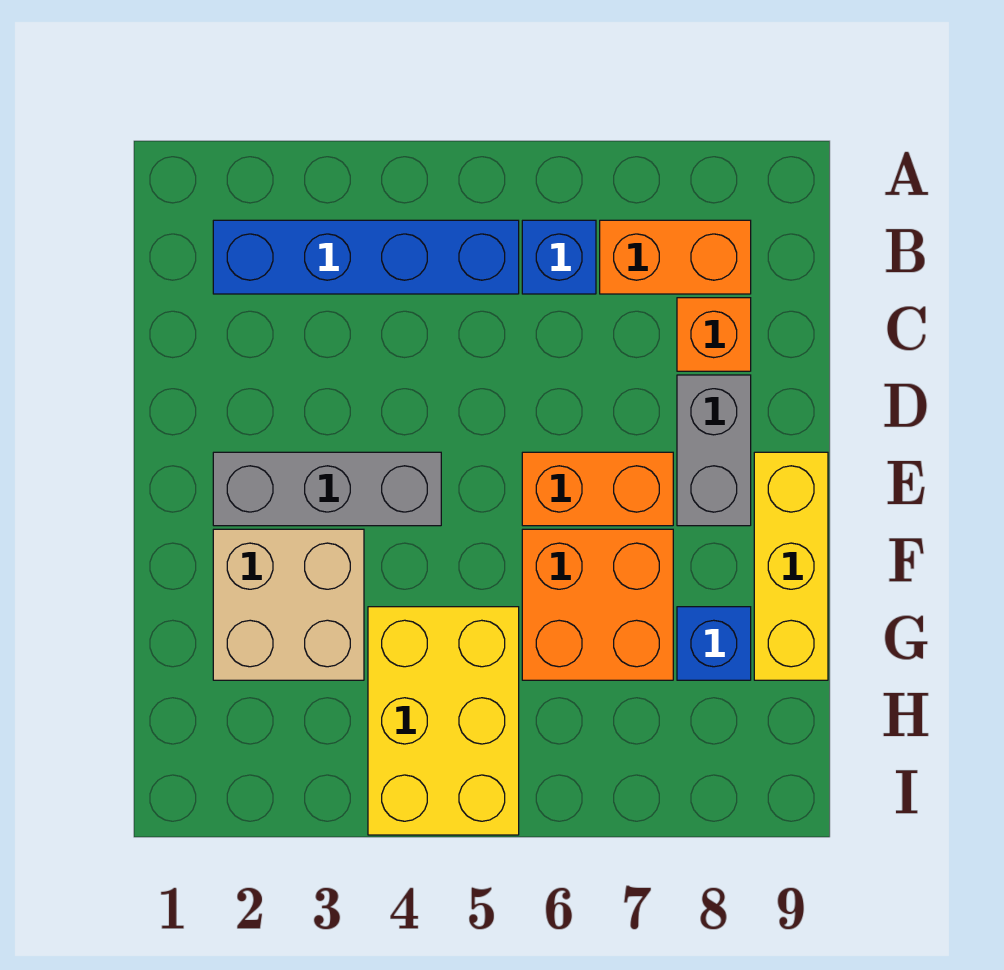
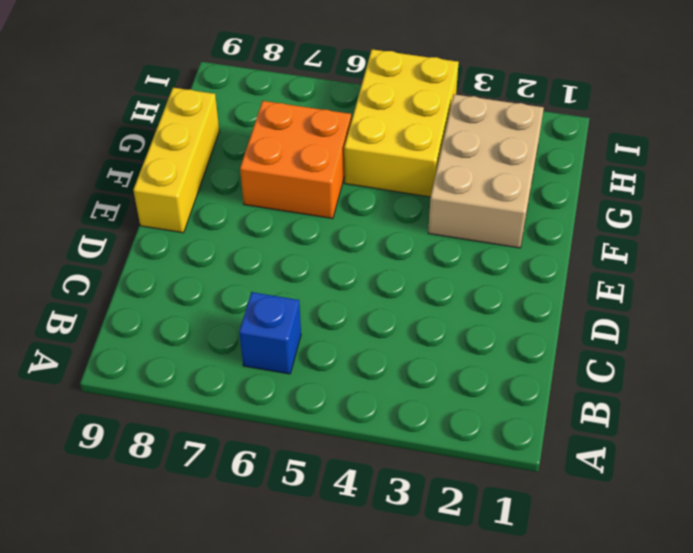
tan 2x3 brick [428,94,544,248] -> tan 2x2 brick [213,529,364,680]
none -> blue 1x4 brick [213,220,519,294]
none -> orange 1x2 brick [600,220,751,294]
none -> orange 1x1 brick [677,298,751,371]

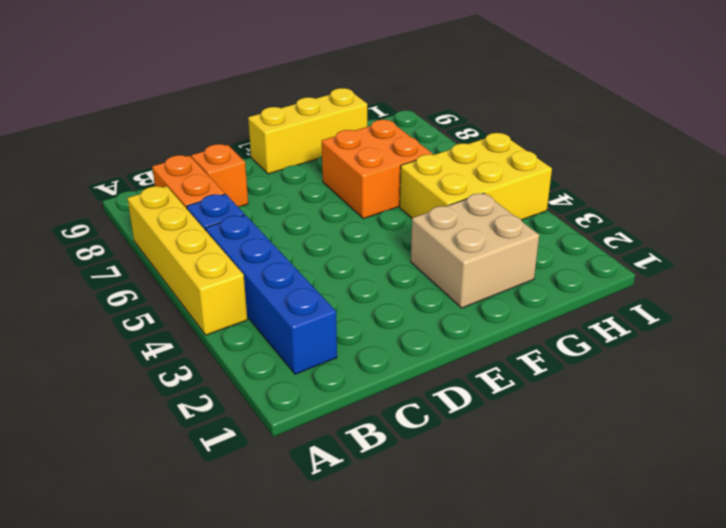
yellow 1x4 brick [127,186,247,335] -> none
none -> grey 1x2 brick [677,375,751,526]
none -> grey 1x3 brick [213,452,441,526]
none -> orange 1x2 brick [522,452,673,526]

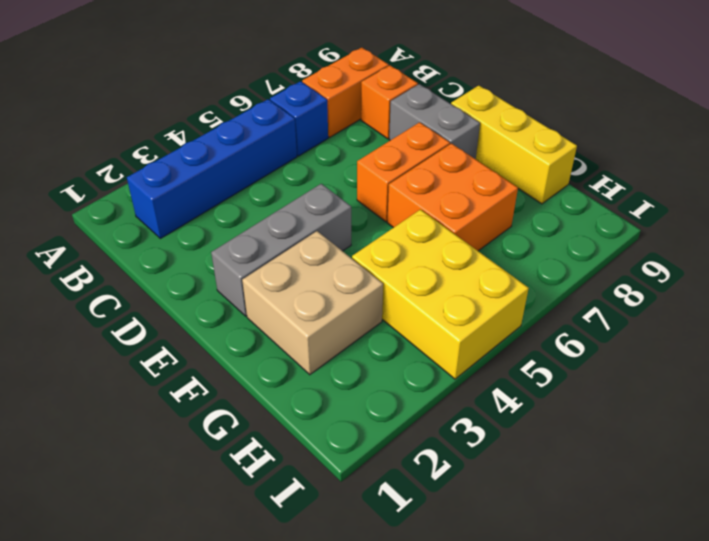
none -> blue 1x1 brick [677,607,751,680]

